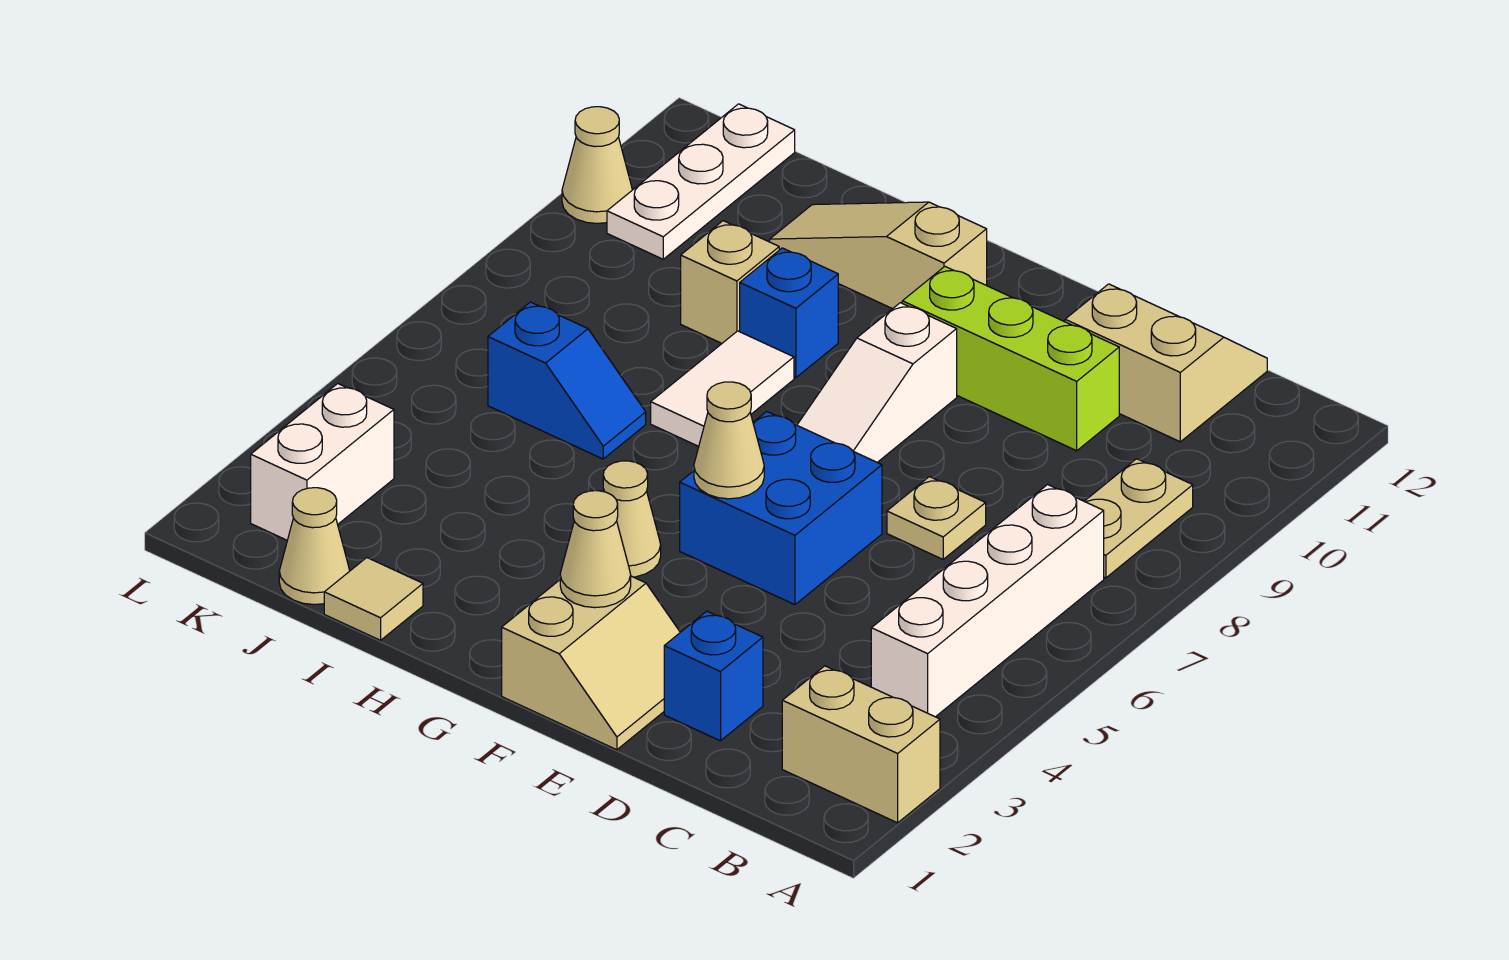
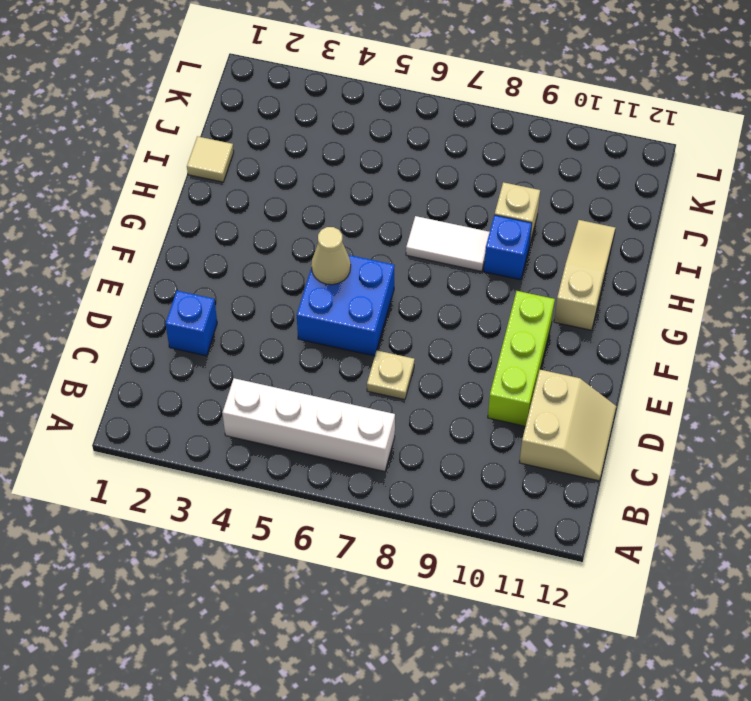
none -> tan 1x2 brick [782,666,940,823]
none -> tan 1x2 plate [1084,459,1193,578]
none -> tan 2x2 slope [502,576,680,750]

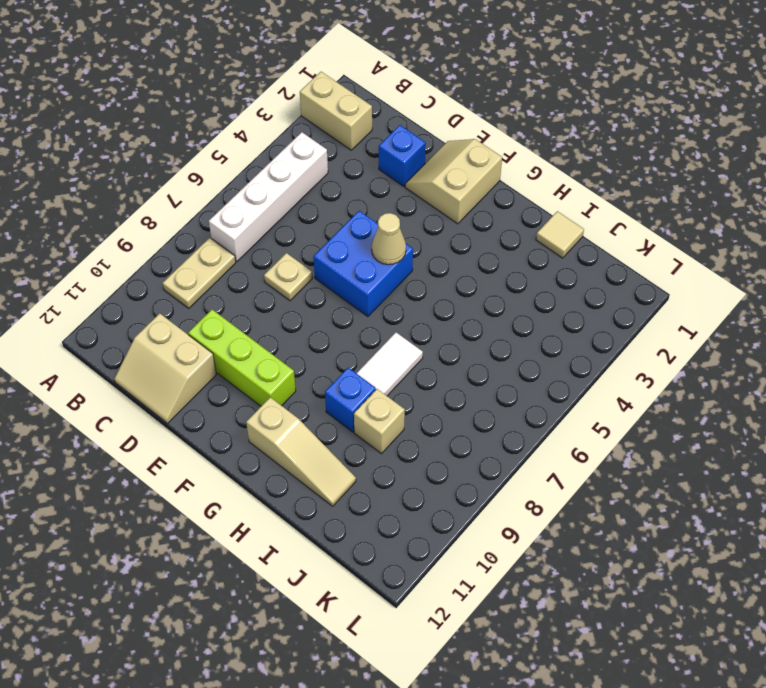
none -> white 1x3 slope [797,303,957,462]
none -> tan 1x1 cone [603,461,661,577]
none -> blue 1x2 slope [488,302,646,459]

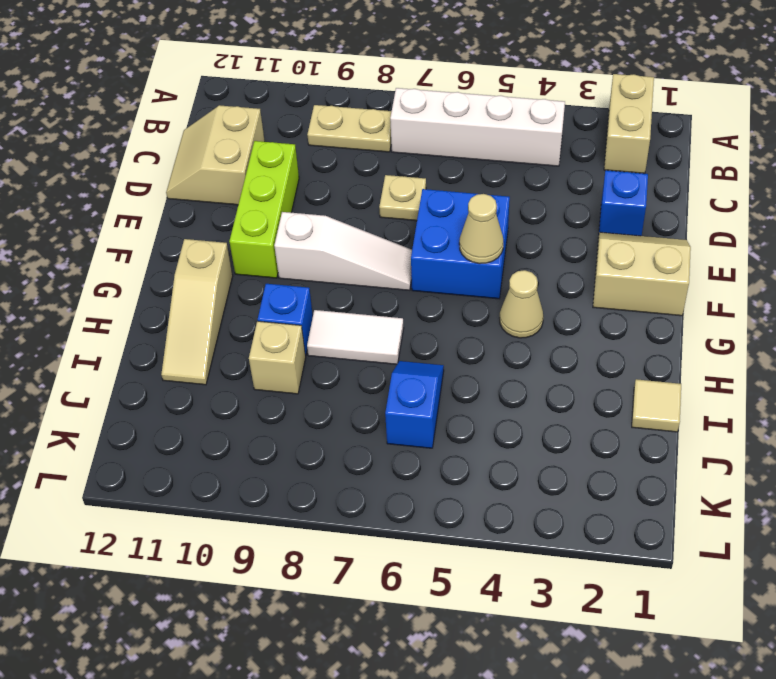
none -> tan 1x1 cone [279,488,350,605]
none -> white 1x2 brick [251,384,394,540]
none -> white 1x3 plate [607,104,795,259]

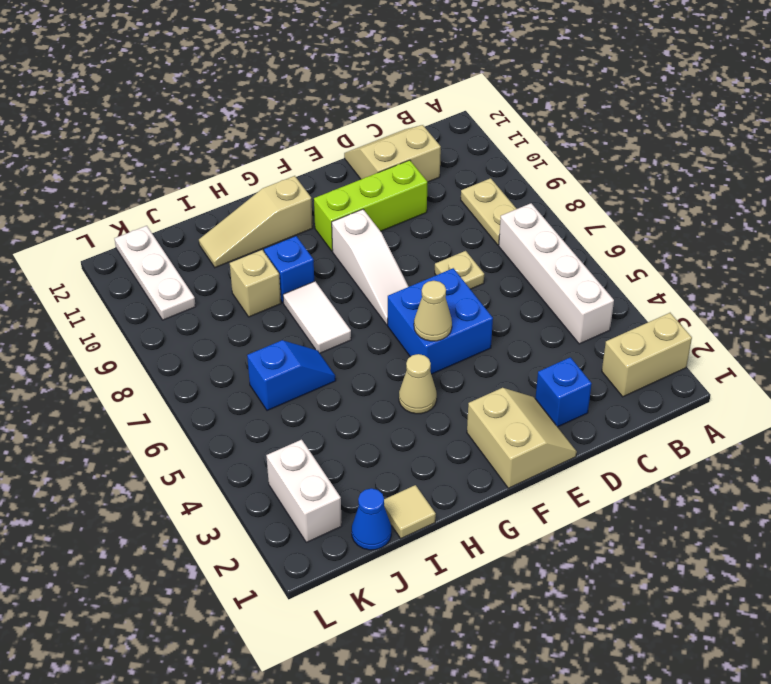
blue 1x1 cone [352,488,391,550] -> tan 1x1 cone [279,488,350,605]
none -> tan 1x1 cone [562,107,632,224]
none -> tan 1x1 cone [560,491,631,608]

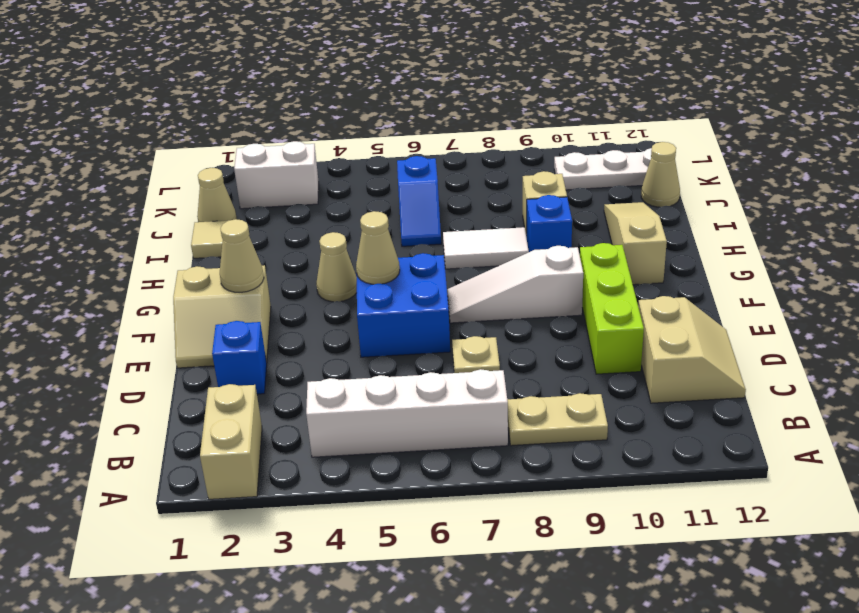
tan 1x1 cone [641,142,680,207] -> tan 1x1 cone moved to [562,107,632,224]

